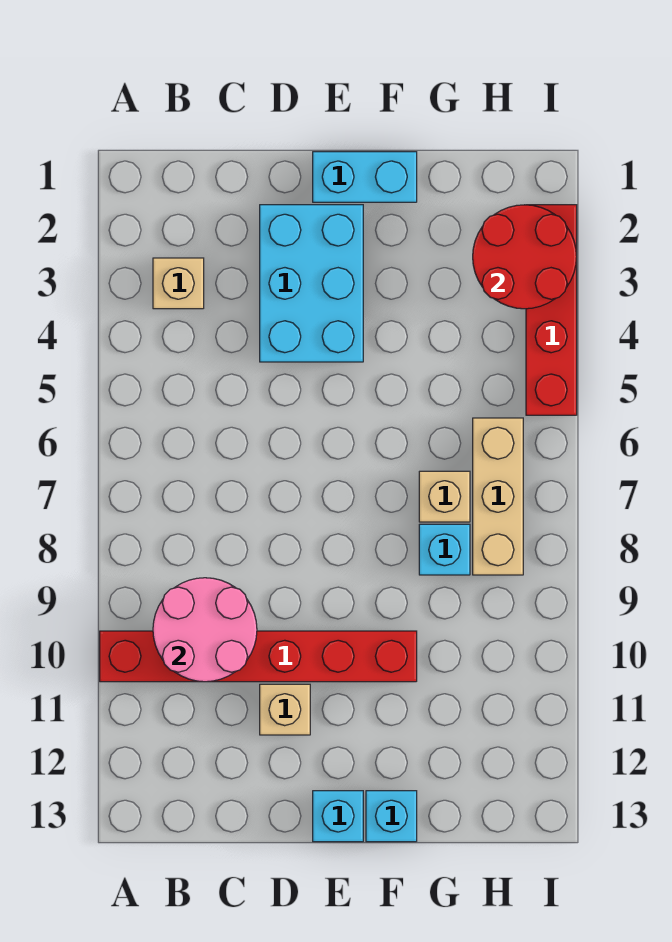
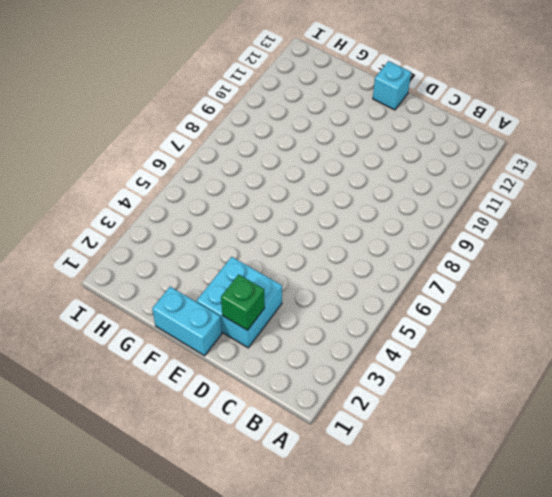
cyan 2x2 brick [197,257,282,348] -> cyan 2x3 brick [260,205,363,362]
green 1x1 brick [221,275,265,330] -> none
none -> red 1x6 brick [100,631,417,682]
none -> tan 1x1 brick [153,258,204,309]
none -> tan 1x1 brick [260,684,310,735]

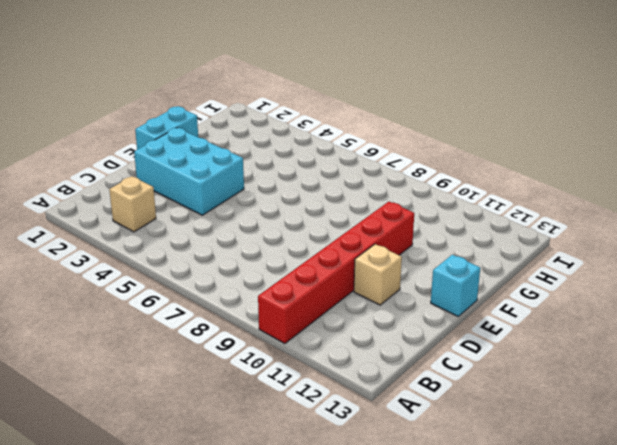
none -> cyan 1x1 brick [366,791,417,842]
none -> tan 1x1 brick [419,471,470,522]
none -> cyan 1x1 brick [419,524,470,575]

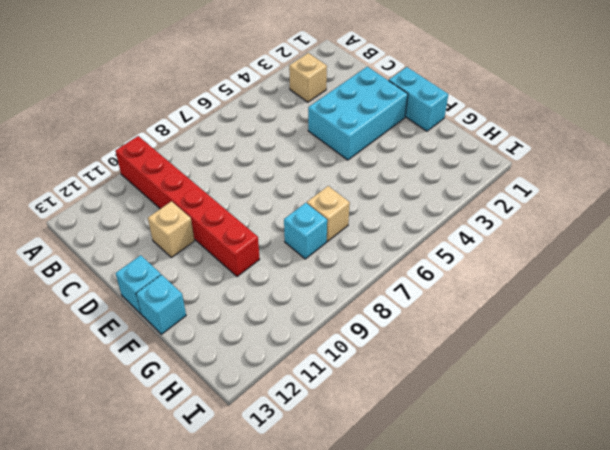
none -> tan 1x3 brick [473,418,523,575]
none -> red 1x4 brick [526,205,577,415]
none -> pink 2x2 round brick [153,578,257,682]

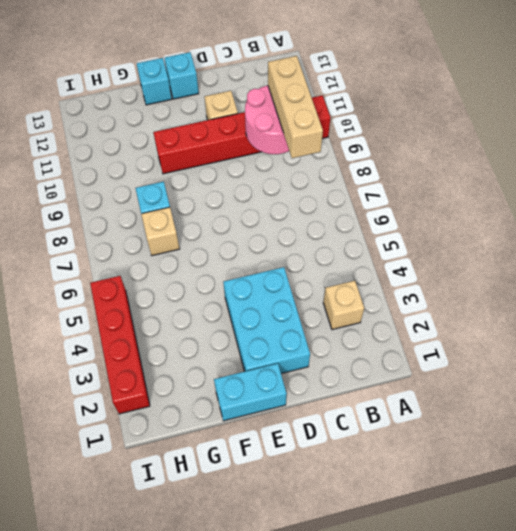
tan 1x3 brick [268,56,323,158] -> tan 1x3 brick moved to [473,418,523,575]
none -> red 2x2 round brick [473,205,577,309]

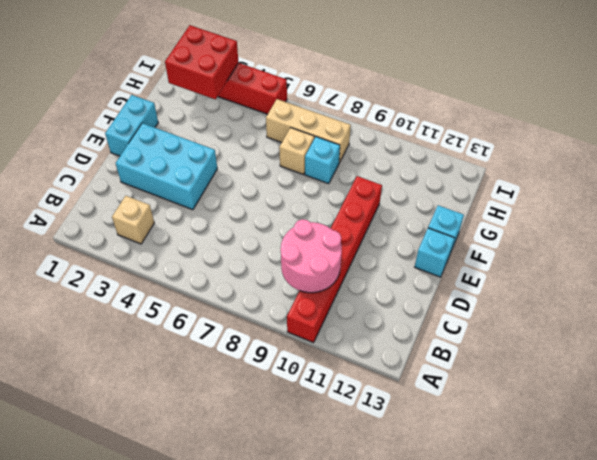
red 2x2 brick [165,25,239,99] -> red 2x2 round brick [473,205,577,309]
none -> tan 1x1 brick [260,684,310,735]

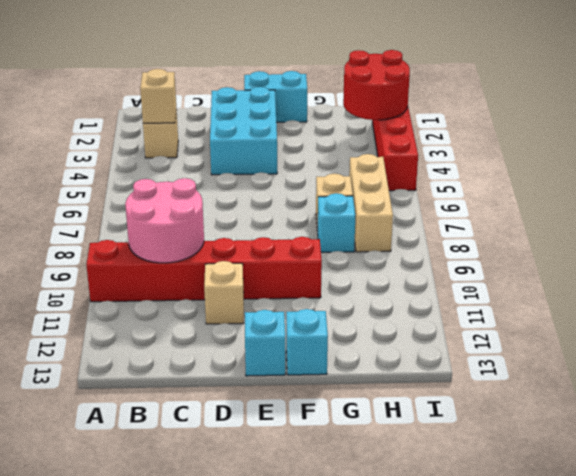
tan 1x1 brick [140,69,176,123] -> none

